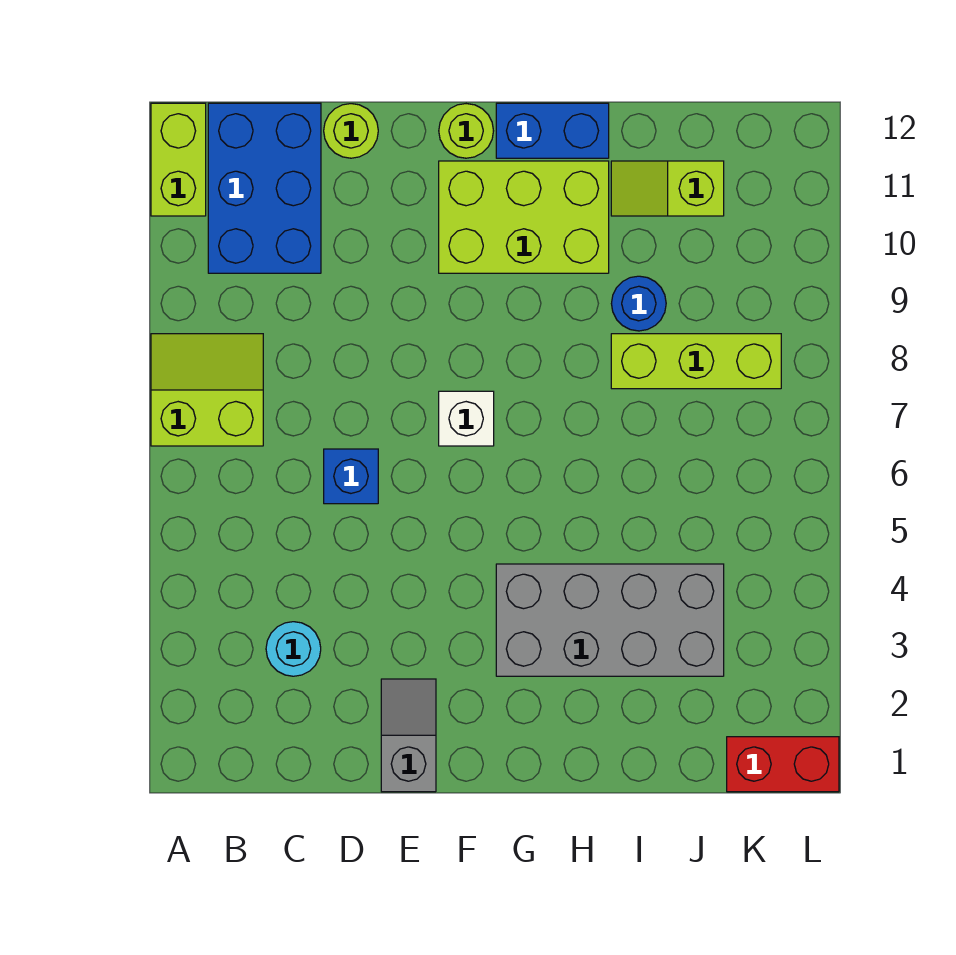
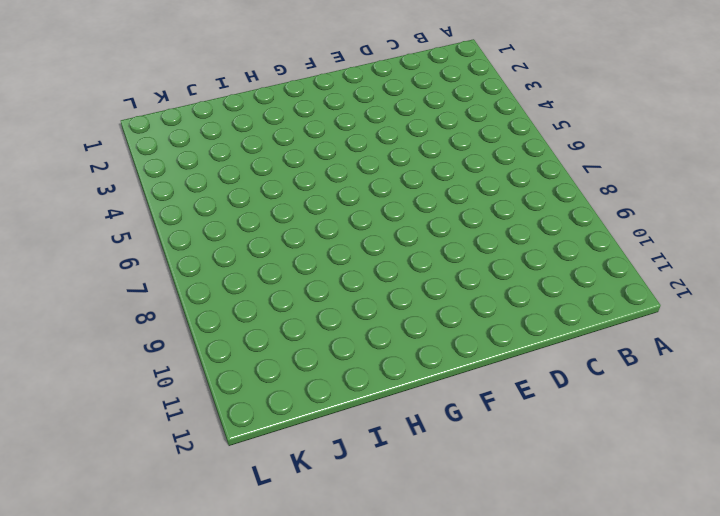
none -> lime 2x2 slope [151,334,263,446]
none -> lime 1x2 brick [151,103,206,216]
none -> blue 2x3 brick [208,103,321,273]

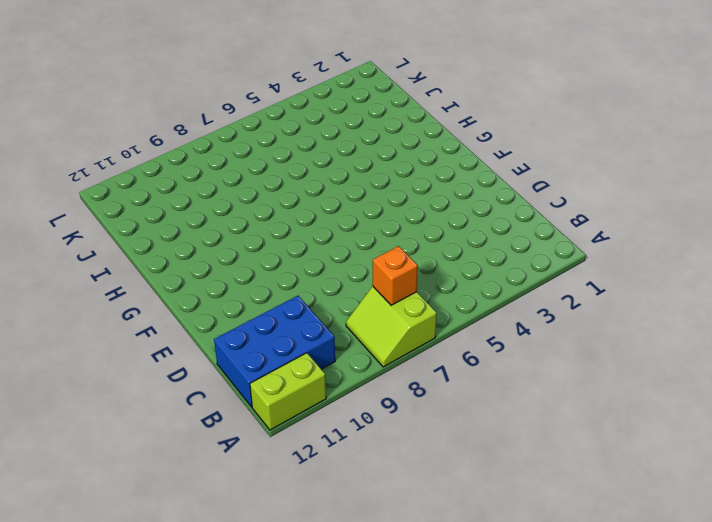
orange 1x1 brick [373,246,418,305] -> none
none -> cyan 1x1 round brick [266,622,321,676]
none -> blue 1x1 brick [324,449,378,504]
none -> lime 1x1 round brick [324,104,378,158]

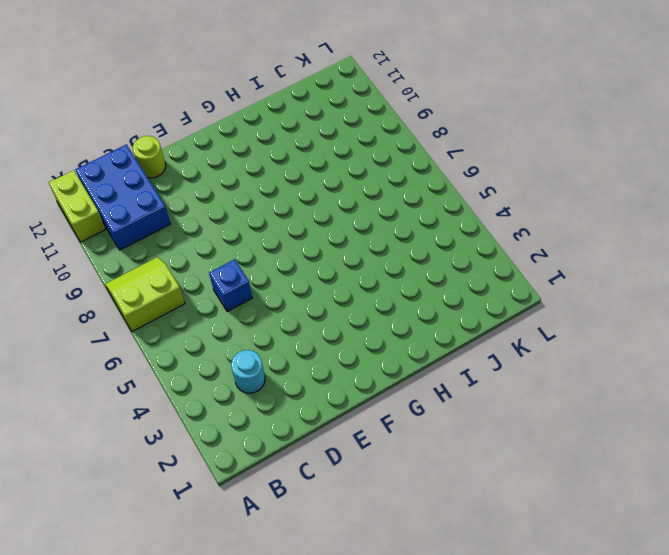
none -> grey 1x2 slope [381,679,436,792]
none -> white 1x1 brick [439,391,494,446]
none -> lime 2x3 brick [439,161,609,273]

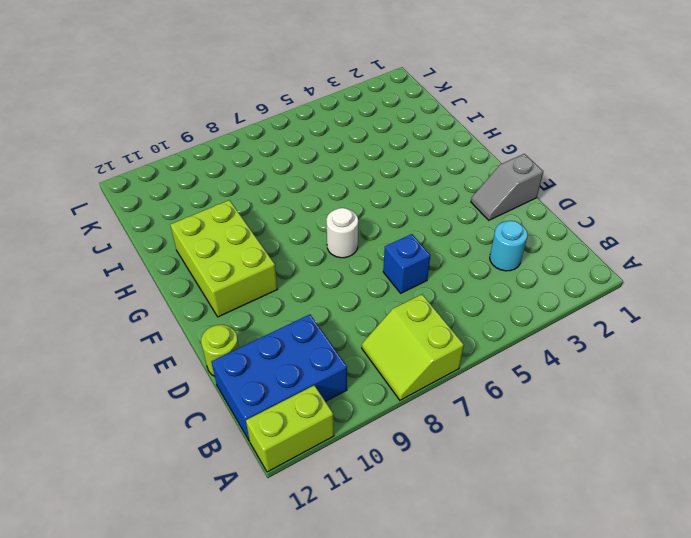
white 1x1 round brick [326,208,358,258] -> white 1x1 brick [439,391,494,446]
none -> lime 1x1 round brick [439,104,493,158]
none -> grey 2x4 brick [496,564,724,676]
none -> blue 1x2 brick [496,103,609,158]

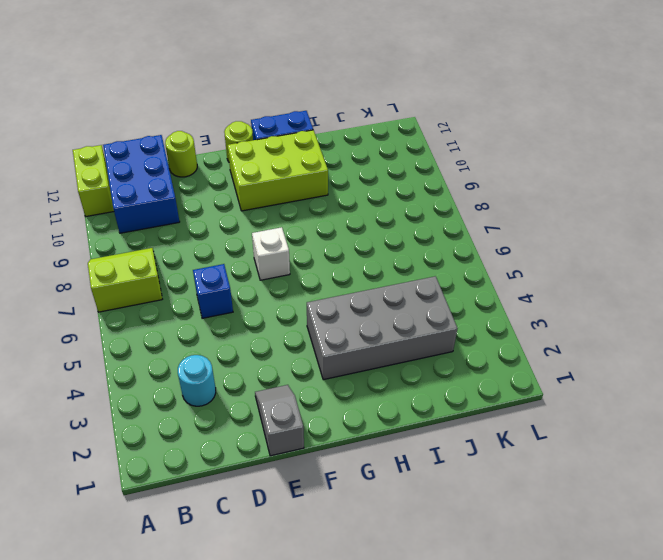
none -> lime 1x3 brick [611,334,781,389]
none -> blue 1x1 round brick [611,276,666,331]
none -> lime 1x2 slope [611,161,724,216]

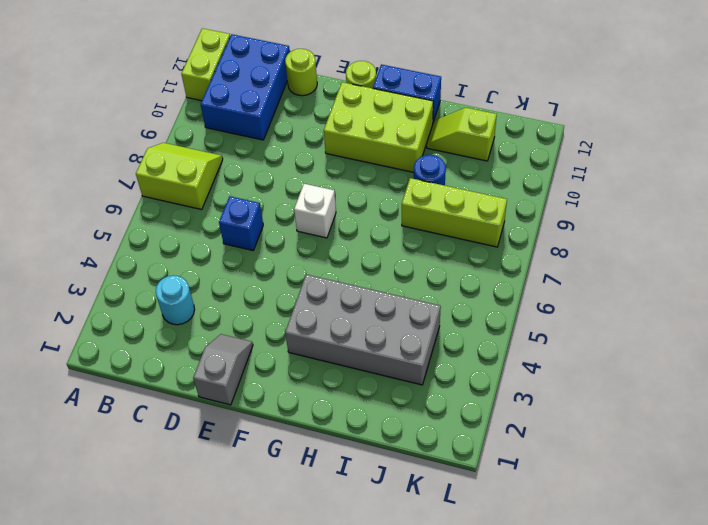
none -> red 1x2 brick [727,737,839,792]

